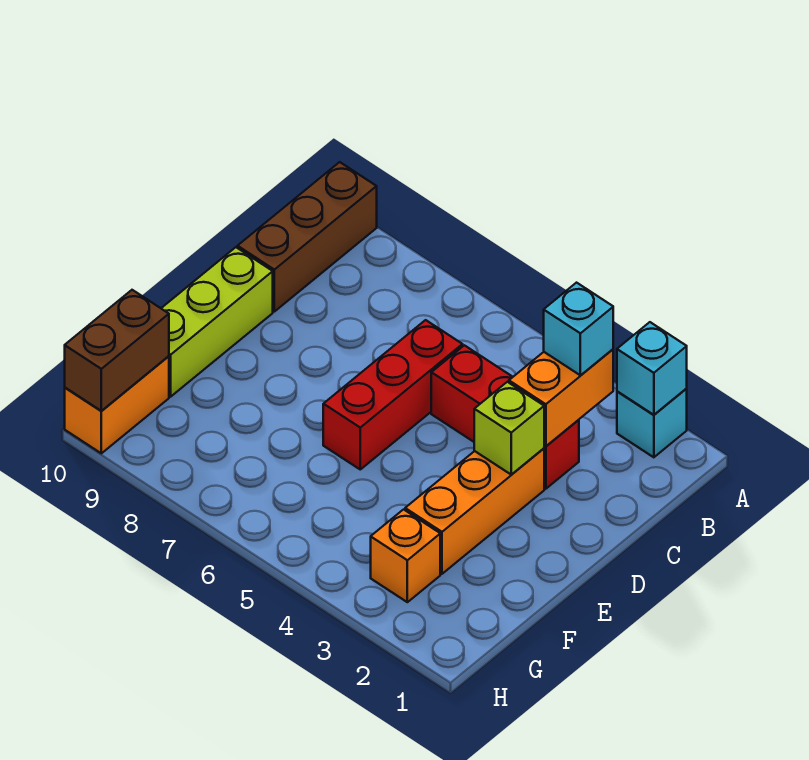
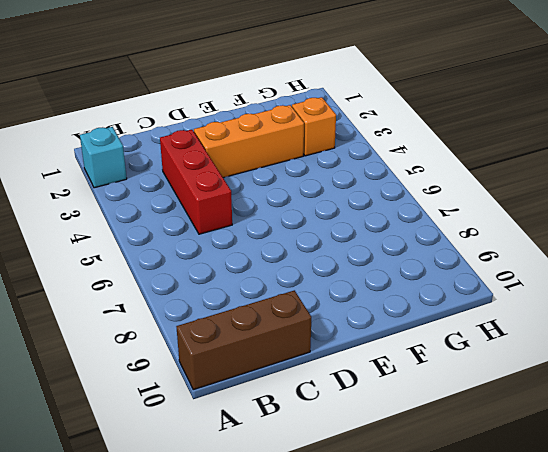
none -> red 1x3 brick [323,320,463,469]
none -> lime 1x3 brick [161,247,273,397]
none -> orange 1x2 brick [65,356,169,453]

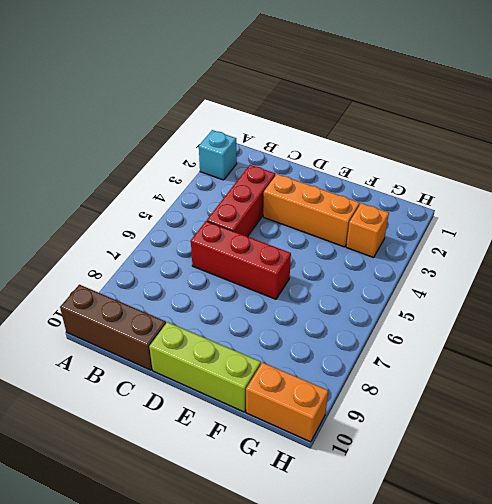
none -> cyan 1x1 brick [617,322,687,415]
none -> orange 1x2 brick [509,349,613,446]
none -> lime 1x1 brick [474,382,544,474]

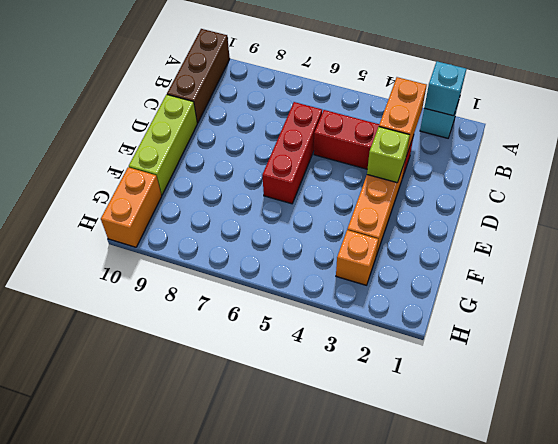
none -> brown 1x2 brick [65,290,169,411]
none -> cyan 1x1 brick [544,283,613,375]

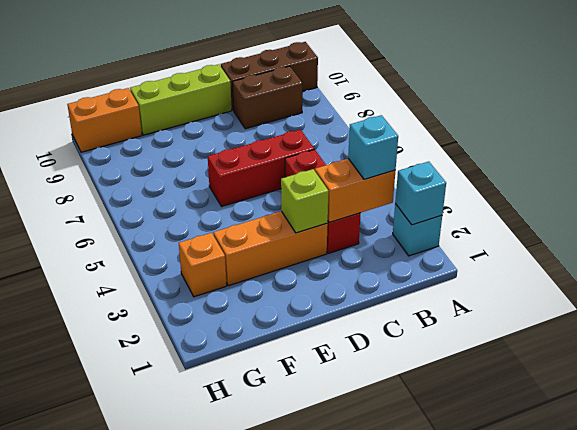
brown 1x2 brick [233,66,302,129] -> brown 1x2 brick moved to [65,290,169,411]

